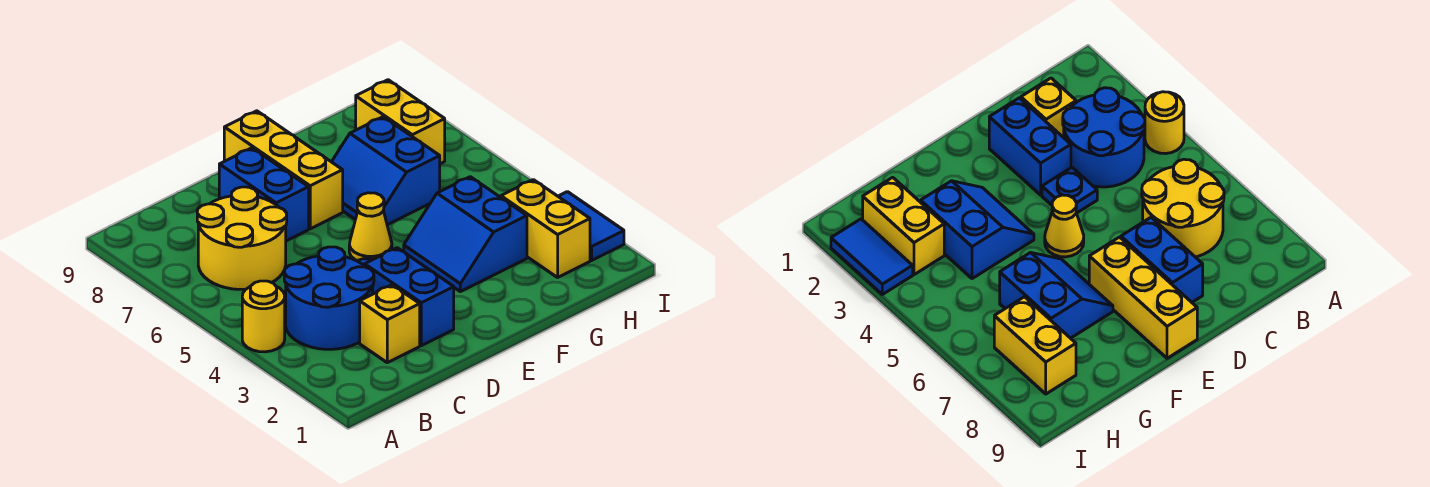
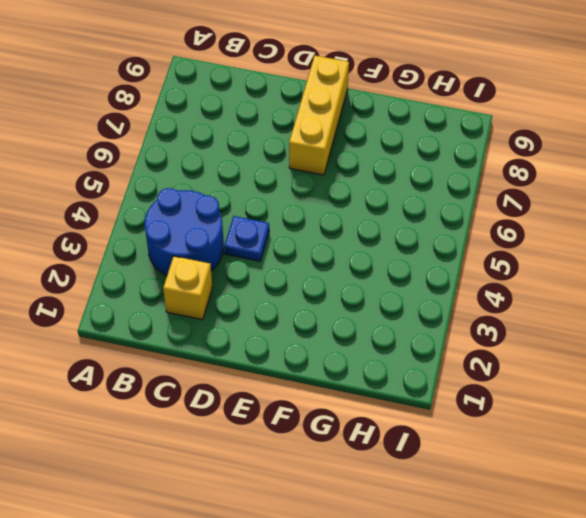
none -> yellow 1x1 round brick [242,281,285,352]
none -> yellow 2x2 round brick [197,187,287,289]
none -> blue 1x2 brick [365,248,454,346]

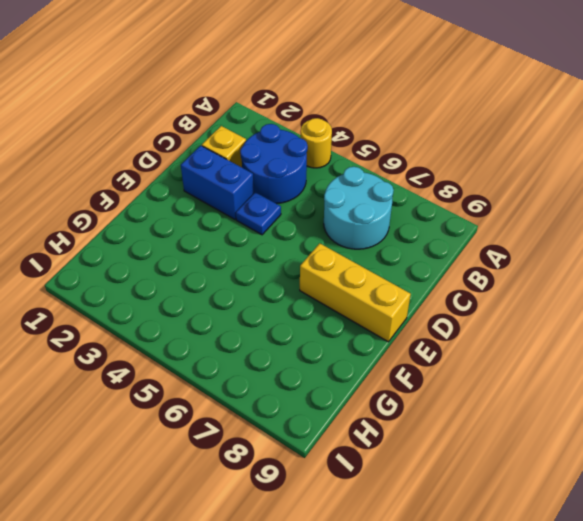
cyan 2x2 round brick [324,167,394,249] -> yellow 2x2 round brick [197,187,287,289]
none -> blue 1x2 brick [219,148,309,241]
none -> yellow 1x1 cone [349,193,392,261]
none -> blue 2x2 slope [404,177,527,292]

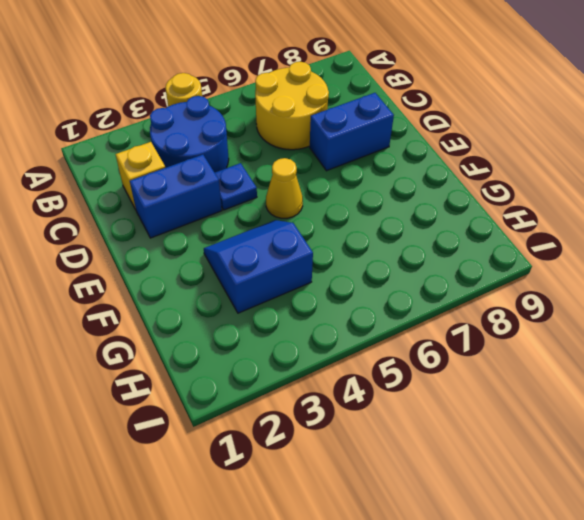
none -> yellow 1x3 brick [224,111,343,229]
none -> blue 2x2 slope [332,117,440,225]
none -> yellow 1x2 brick [501,180,590,277]

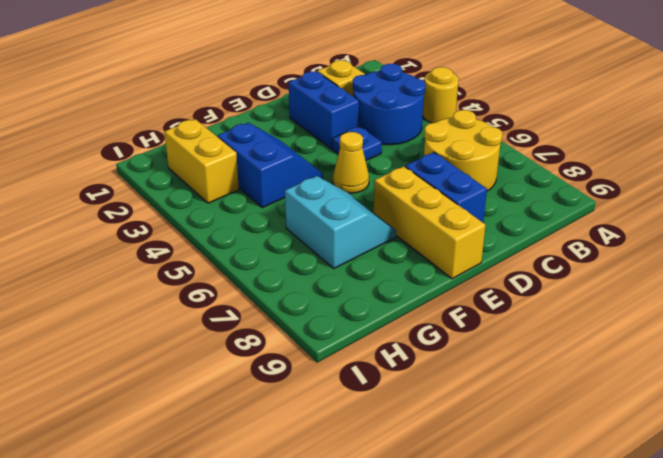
cyan 2x2 slope [285,176,396,268] -> blue 2x2 slope [332,117,440,225]
none -> yellow 1x2 brick [356,80,445,164]
none -> blue 1x2 tile [558,192,624,260]

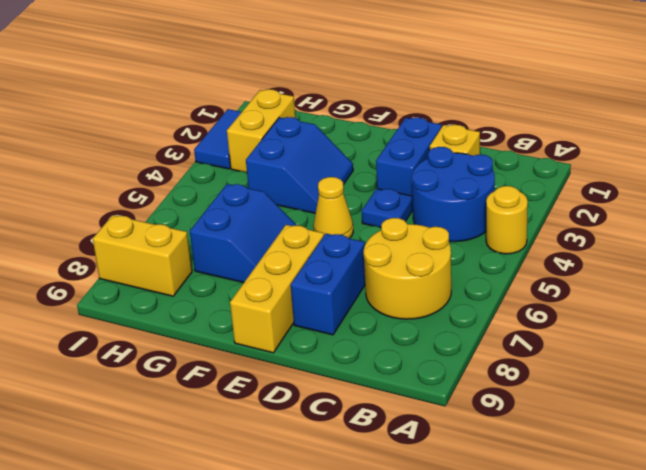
yellow 1x2 brick [93,215,192,296] -> yellow 1x2 brick turned to [356,80,445,164]

